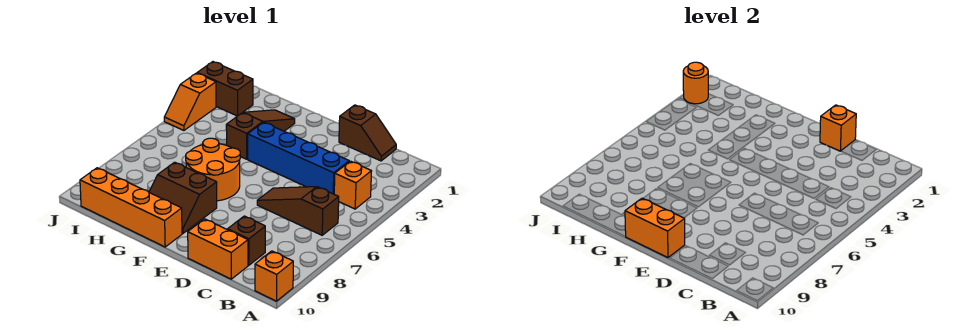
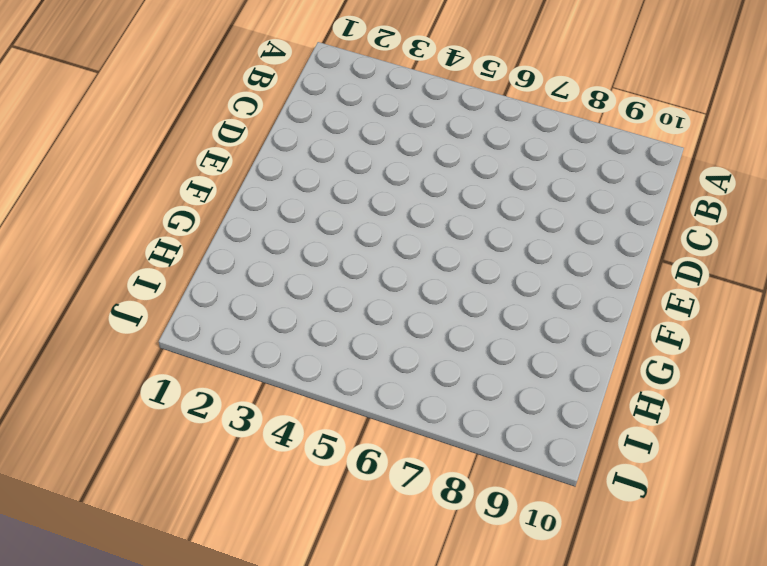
none -> orange 1x1 brick [255,251,293,301]
none -> orange 1x1 brick [334,161,372,209]
none -> brown 1x3 slope [257,187,339,235]

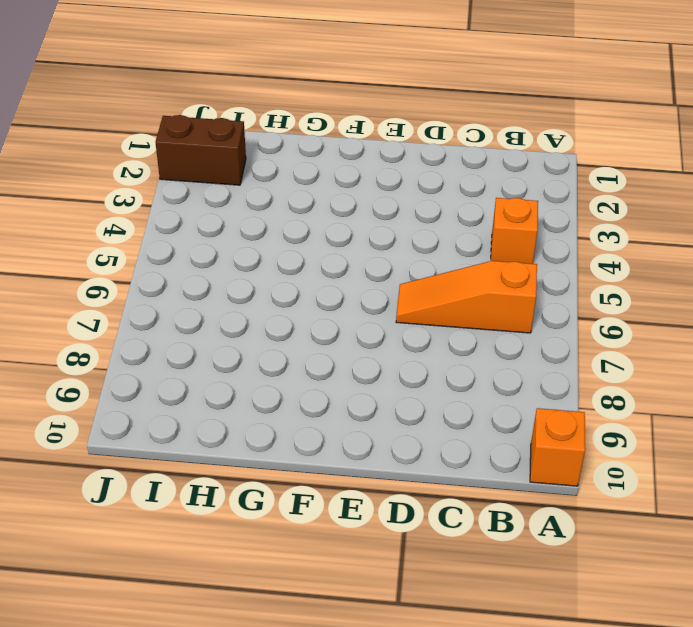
orange 1x3 slope [396,261,537,333] -> brown 1x3 slope [257,187,339,235]
none -> brown 1x2 slope [339,105,396,161]
none -> blue 1x4 brick [248,122,349,194]
none -> brown 1x1 brick [228,216,265,265]

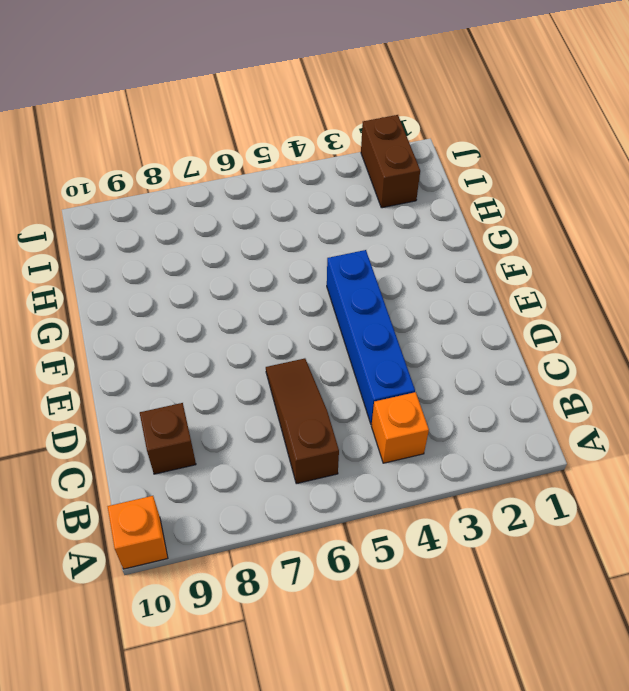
none -> brown 1x2 slope [339,105,396,161]
none -> orange 1x2 brick [188,219,248,279]
none -> orange 2x2 round brick [186,138,240,201]

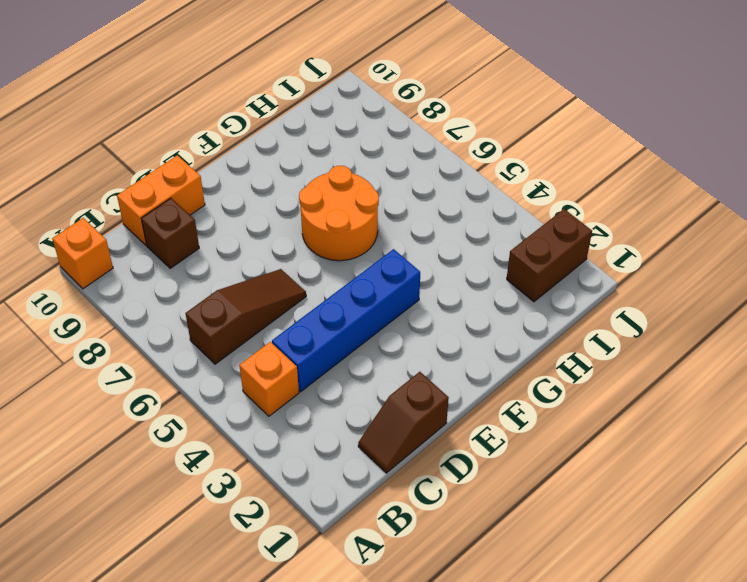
none -> brown 2x2 slope [149,162,217,234]
none -> orange 1x4 brick [80,168,182,247]
none -> brown 1x3 slope [226,110,295,159]

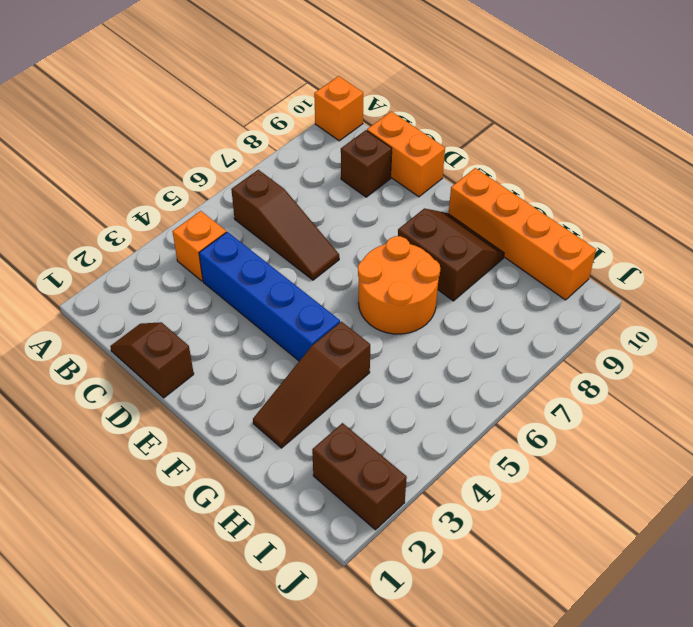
none -> orange 1x2 slope [164,73,216,130]
none -> orange 1x1 brick [820,105,856,151]
none -> orange 1x2 brick [625,198,685,258]

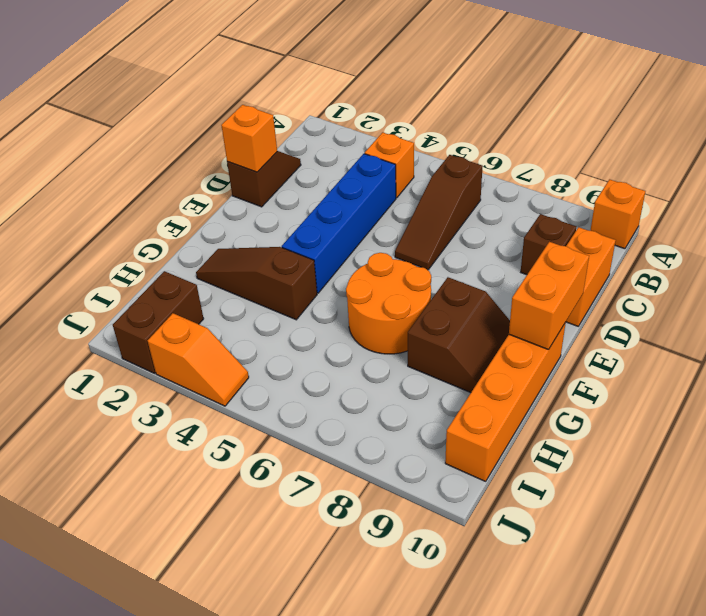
none -> orange 1x1 round brick [683,62,708,104]

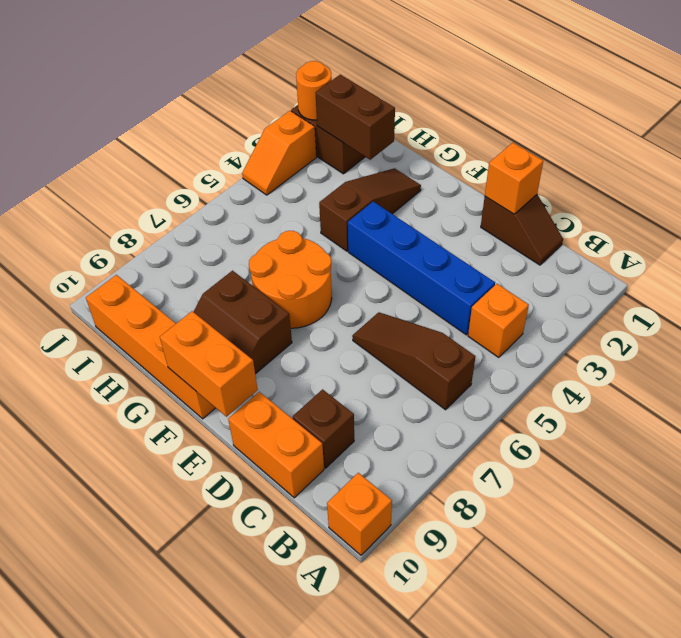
brown 1x2 brick [316,75,395,160] -> none

